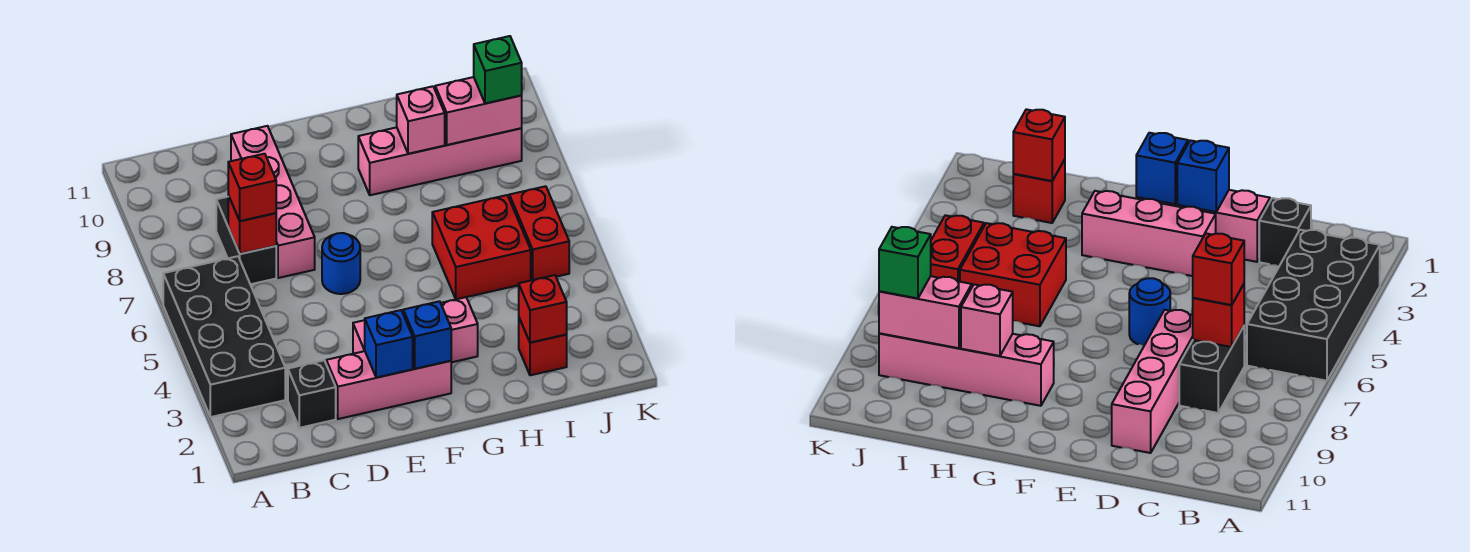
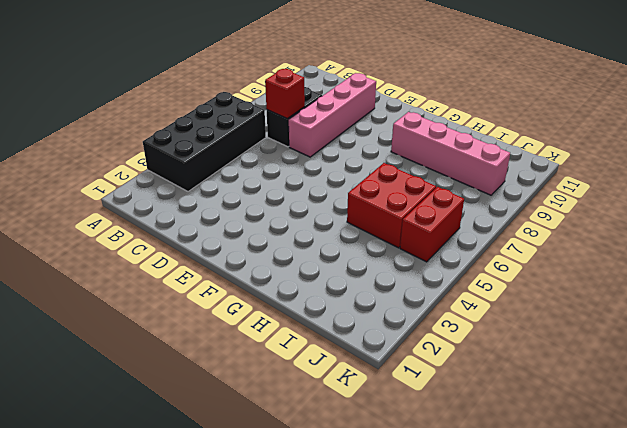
none -> black 1x1 brick [288,361,336,428]
none -> pink 1x3 brick [326,351,451,419]
none -> pink 1x3 brick [353,297,478,362]

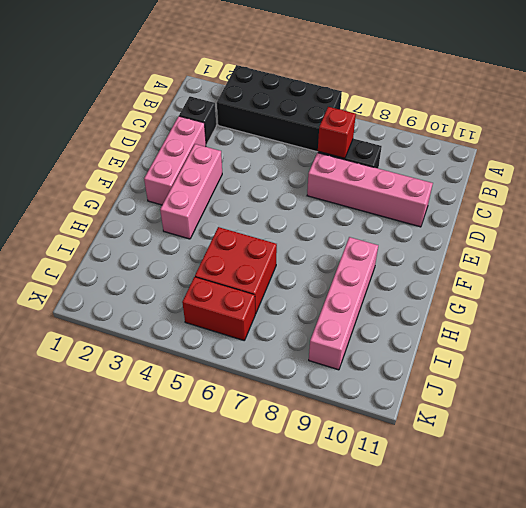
none -> blue 1x1 round brick [322,233,360,294]
none -> red 1x1 brick [519,318,567,375]
none -> blue 1x1 brick [365,310,413,378]

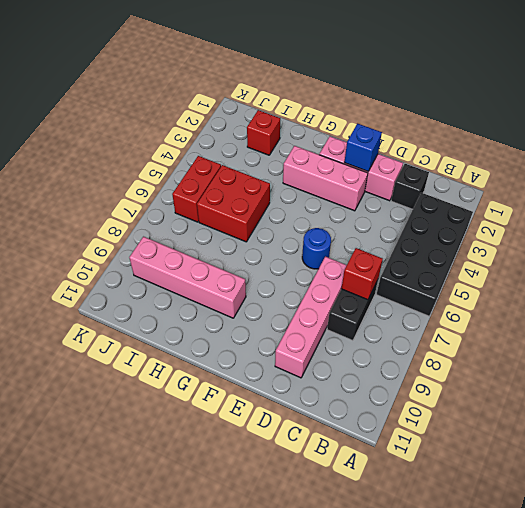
none -> blue 1x1 brick [403,301,451,369]
none -> pink 1x1 brick [397,86,445,154]
none -> red 1x1 brick [519,275,567,343]

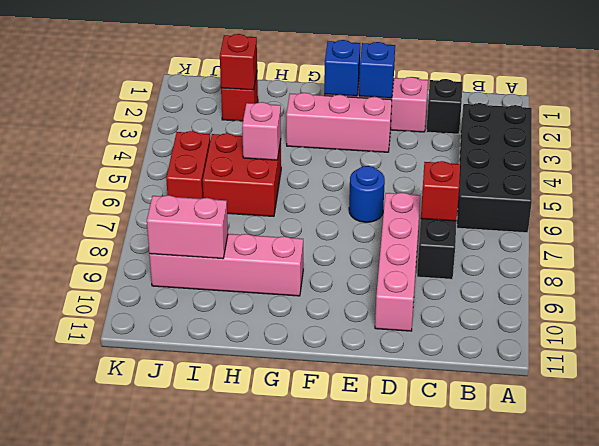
pink 1x1 brick [242,102,281,160] -> pink 1x1 brick moved to [397,86,445,154]
none -> red 1x1 brick [228,154,276,221]
none -> green 1x1 brick [474,36,522,104]

